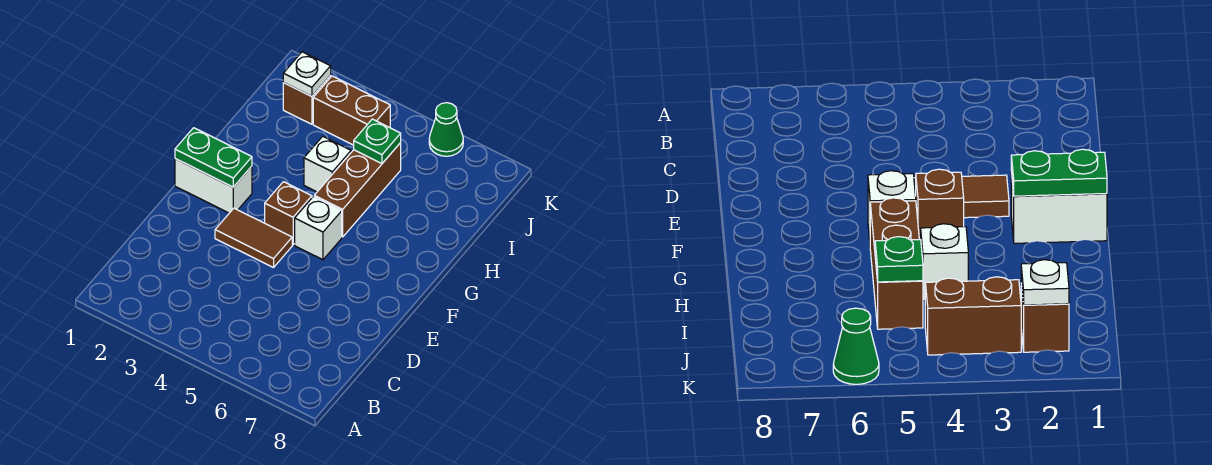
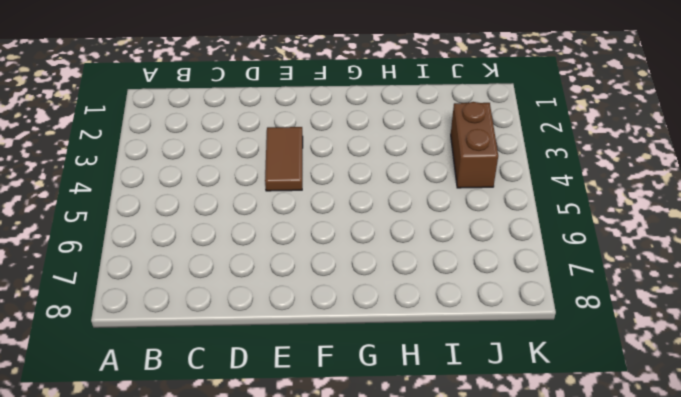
none -> white 1x2 brick [175,159,252,213]
none -> brown 1x1 brick [265,182,312,245]
none -> white 1x1 brick [295,197,342,260]

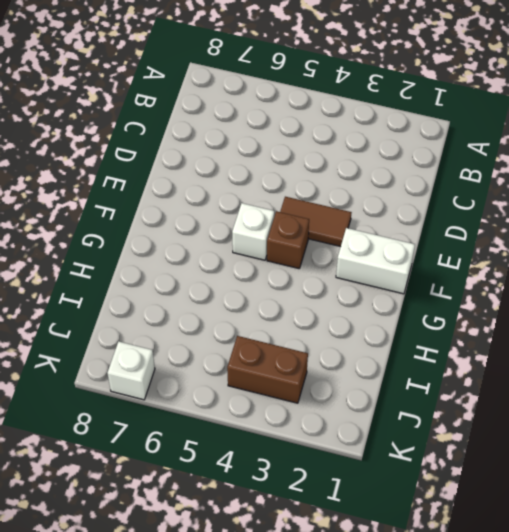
white 1x1 brick [108,342,155,400] -> white 1x1 brick moved to [304,136,351,192]
none -> brown 1x3 brick [314,143,401,237]
none -> brown 1x1 brick [283,75,331,124]
none -> green 1x1 cone [429,103,463,156]

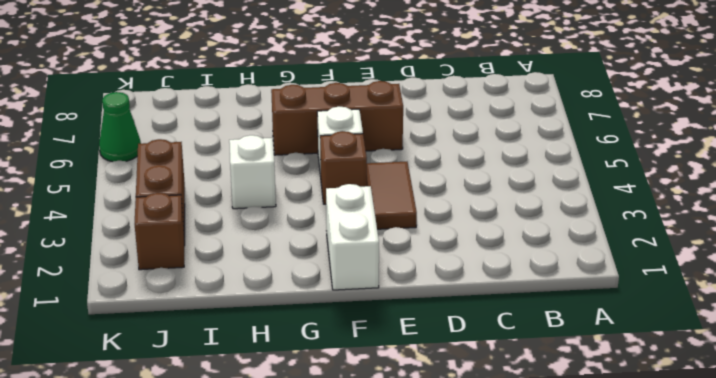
brown 1x3 brick [271,81,403,155] -> brown 1x3 brick moved to [314,143,401,237]
none -> green 1x2 plate [175,128,252,187]
none -> green 1x1 plate [354,119,401,164]
none -> white 1x1 plate [283,52,331,96]

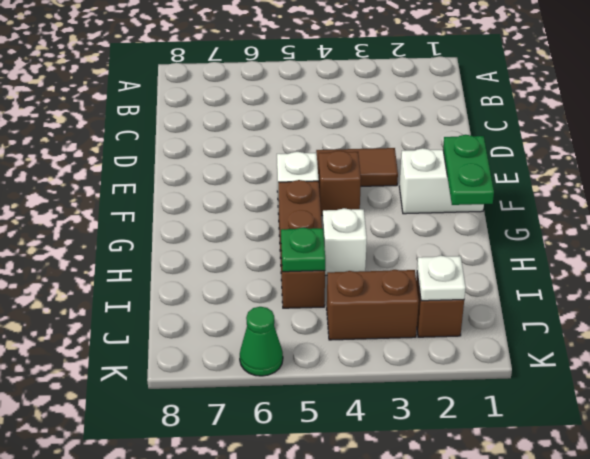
green 1x2 plate [443,135,494,205] -> green 1x2 plate turned to [175,128,252,187]

